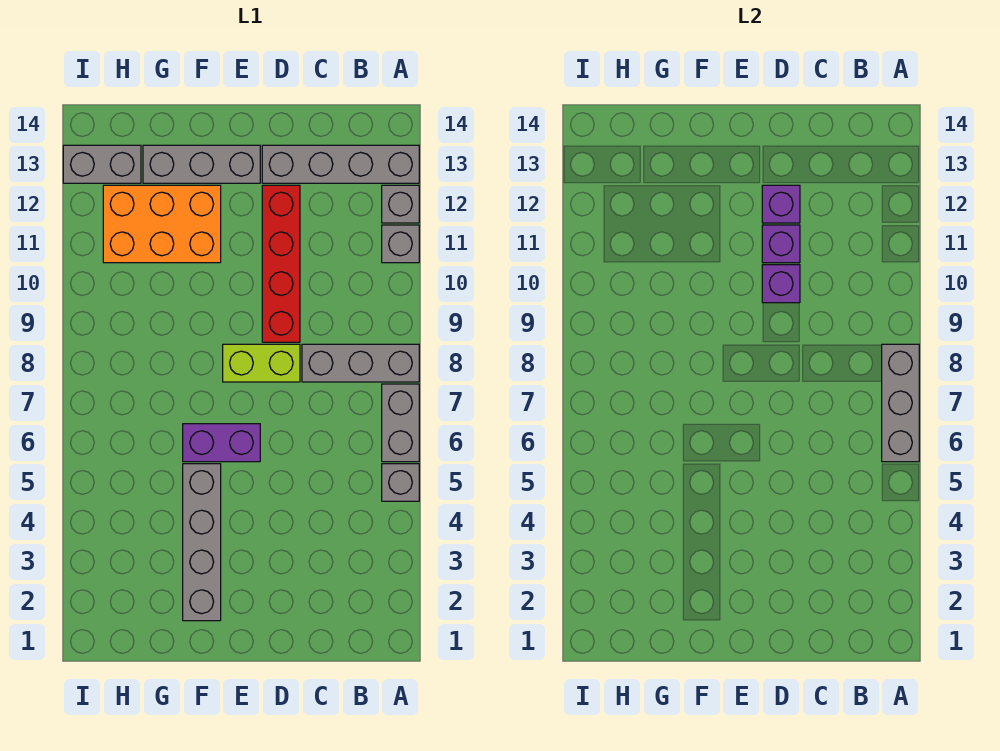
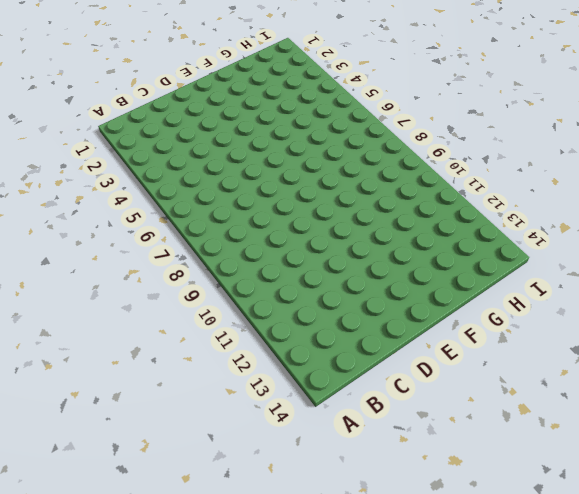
none -> grey 1x1 brick [382,464,419,501]
none -> grey 1x2 brick [382,384,419,462]
none -> grey 1x3 brick [302,344,419,382]

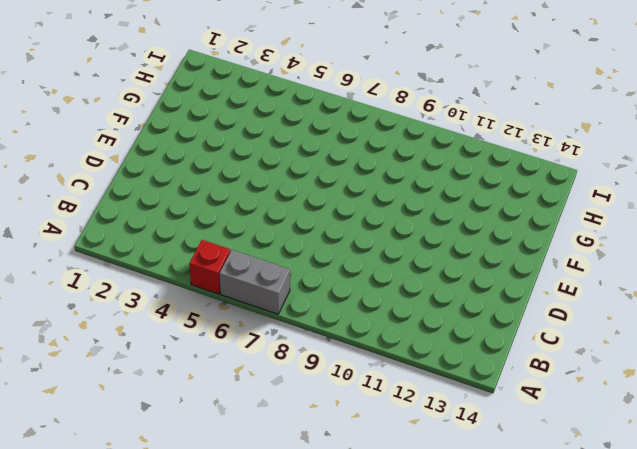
red 1x1 brick [189,240,230,294] -> grey 1x1 brick [382,464,419,501]
none -> grey 1x3 brick [302,344,419,382]
none -> grey 1x1 brick [382,225,419,263]
none -> grey 1x1 brick [382,185,419,223]

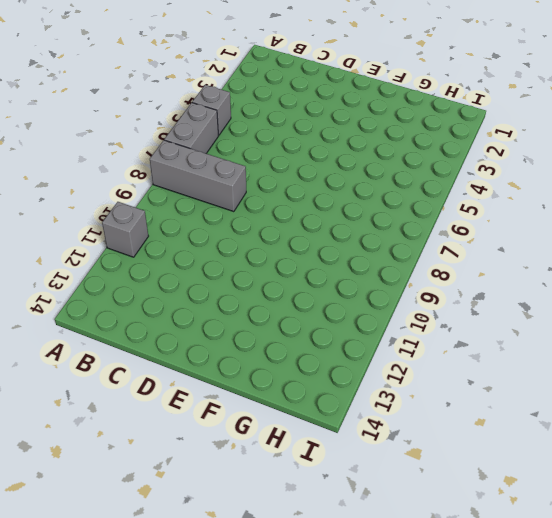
none -> grey 1x1 brick [382,185,419,223]
none -> grey 1x4 brick [262,145,419,183]
none -> lime 1x2 brick [223,344,300,382]

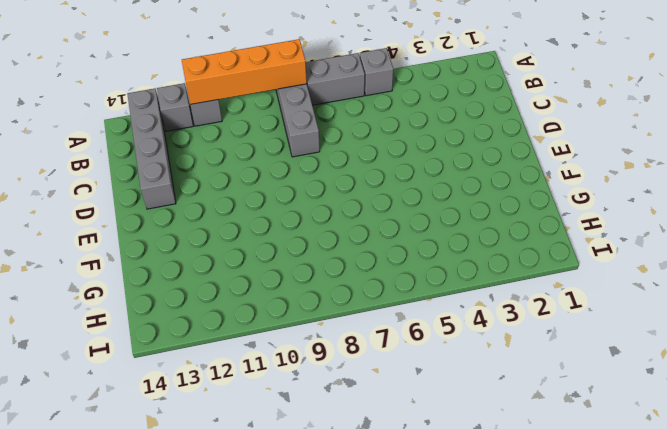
orange 1x4 brick [182,39,307,104] -> grey 1x3 brick [882,344,919,462]
none -> lime 1x2 brick [223,344,300,382]
none -> red 1x4 brick [262,185,300,342]
none -> purple 1x2 brick [183,424,260,462]

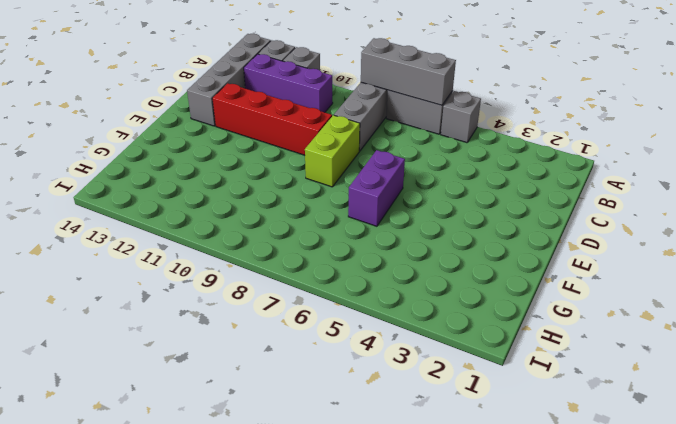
purple 1x3 brick [244,54,333,112] -> none
none -> grey 1x3 brick [143,145,260,183]
none -> grey 1x4 brick [183,464,221,621]
none -> orange 2x3 brick [103,185,221,263]

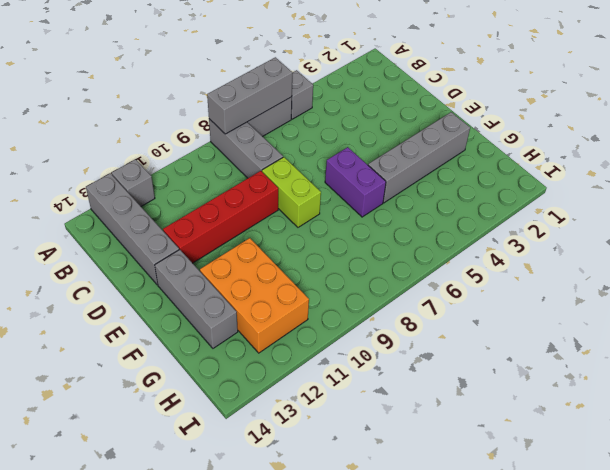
none -> grey 1x1 brick [382,225,419,263]
none -> grey 1x2 brick [63,145,141,183]
none -> purple 1x1 brick [762,265,800,303]

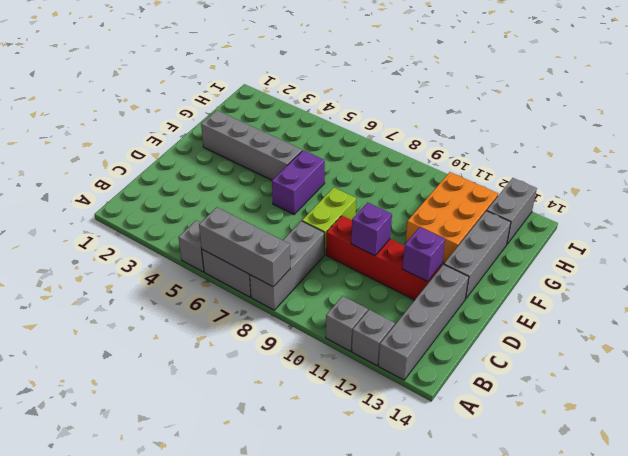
none -> purple 1x1 brick [762,225,800,263]

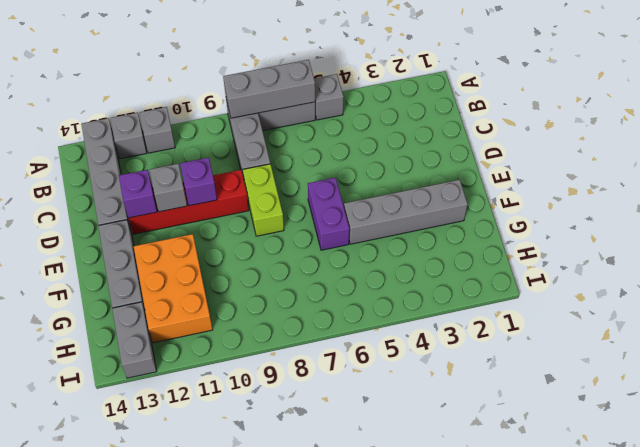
grey 1x1 brick [150,164,187,212] -> purple 1x1 brick [762,225,800,263]

